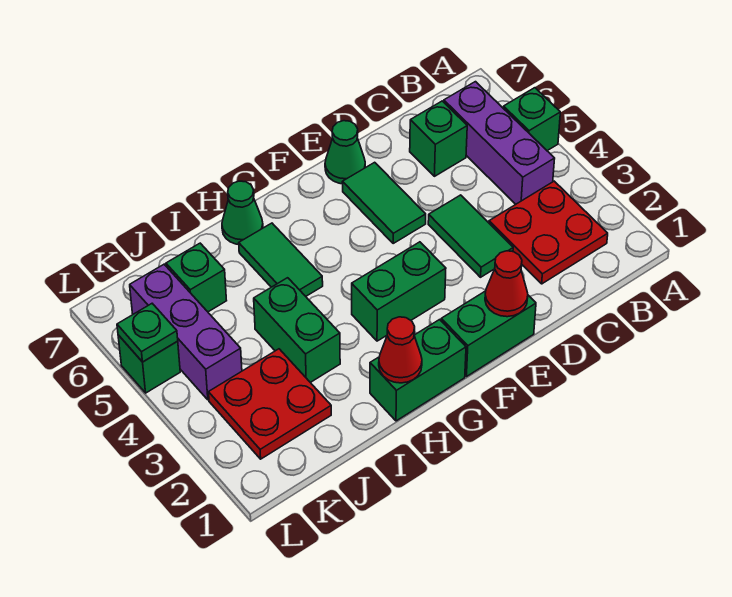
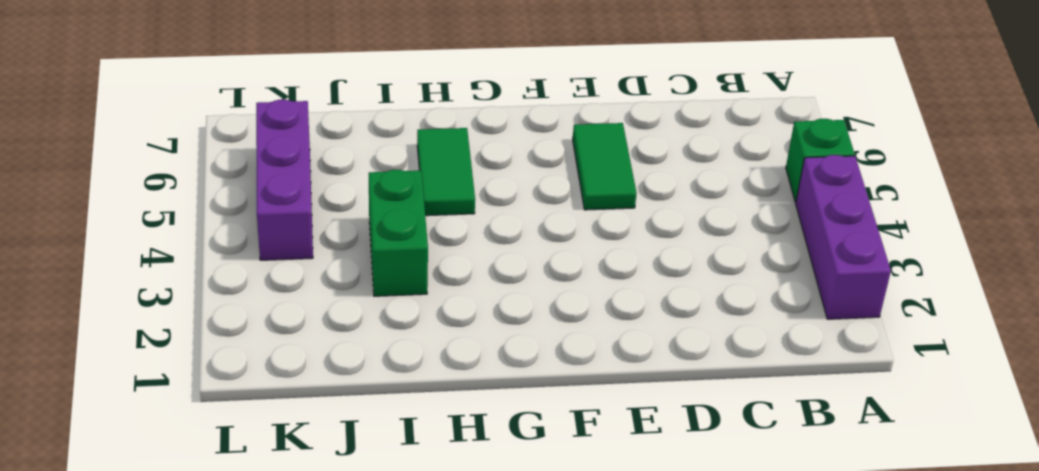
purple 1x3 brick [796,155,891,319] -> purple 1x3 brick moved to [444,82,555,204]
none -> red 2x2 plate [489,181,608,284]
none -> green 1x1 brick [410,101,467,176]
none -> green 1x2 tile [428,195,513,277]

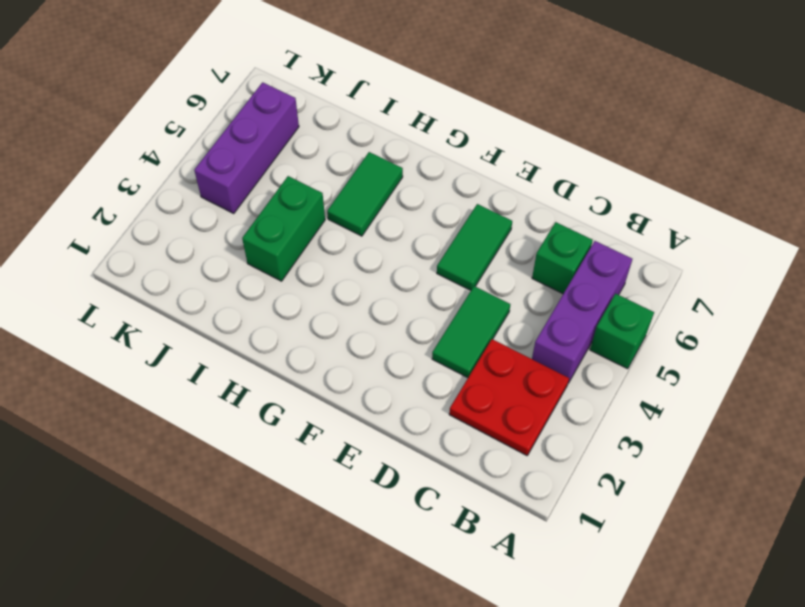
none -> green 1x2 brick [441,291,536,377]
none -> green 1x1 cone [325,121,365,184]
none -> green 1x2 brick [352,242,446,341]

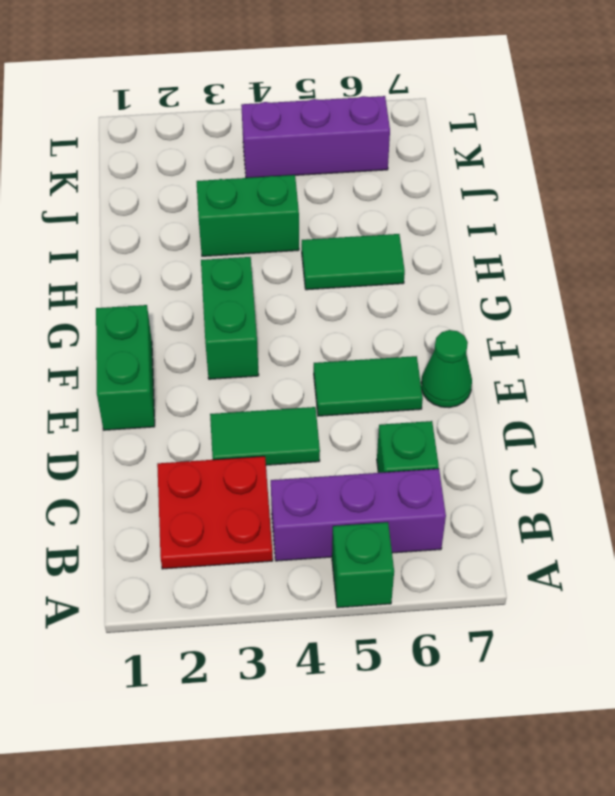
none -> green 1x2 brick [370,320,466,421]
none -> green 1x1 cone [222,181,263,245]
none -> red 2x2 plate [209,349,331,459]

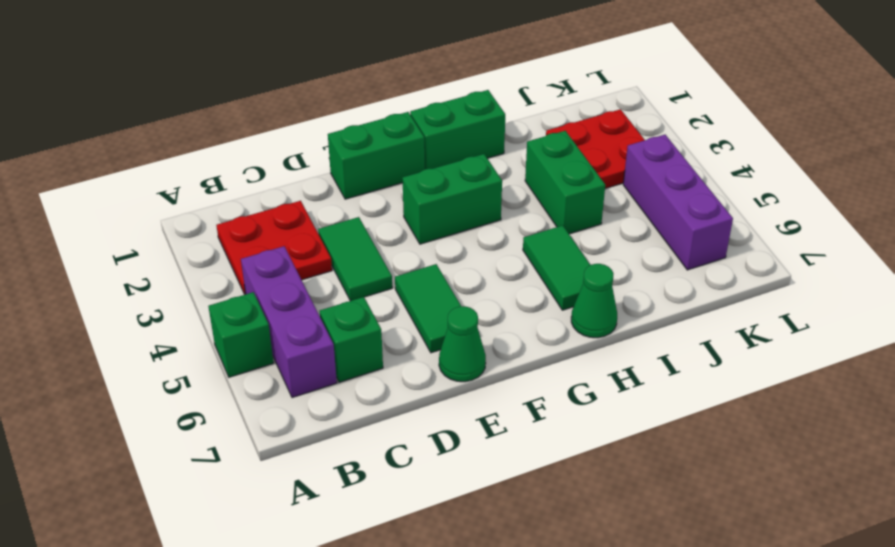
none -> green 1x1 brick [166,243,227,312]
none -> green 1x1 brick [118,335,180,393]
none -> red 1x1 cone [485,251,528,317]

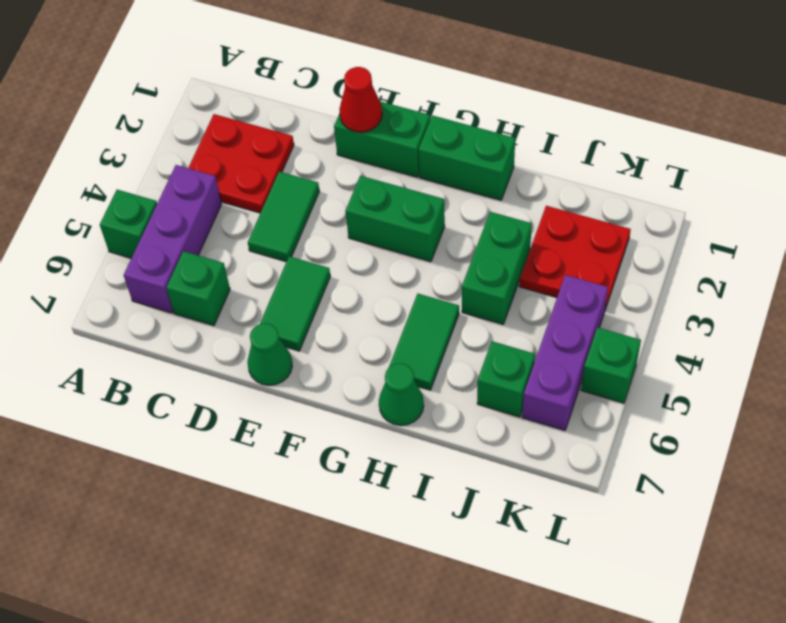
none -> red 1x1 cone [379,317,422,383]
none -> green 1x1 plate [117,304,178,362]

